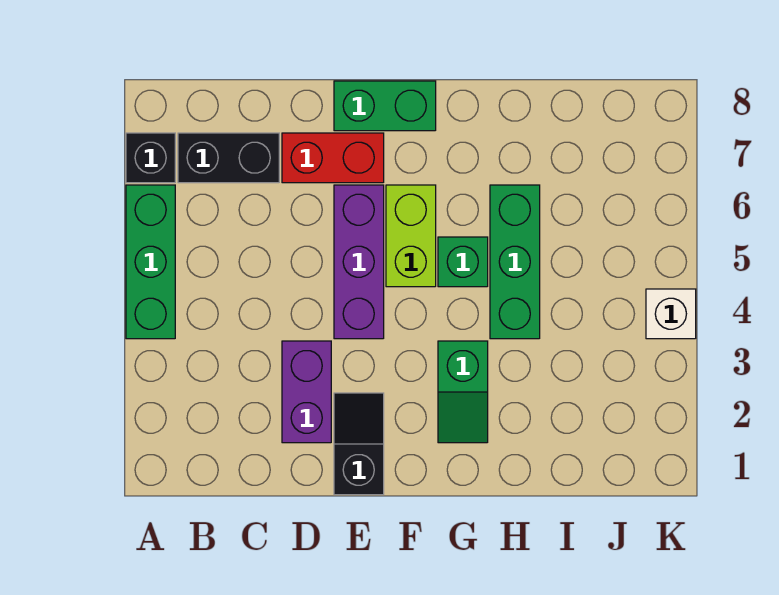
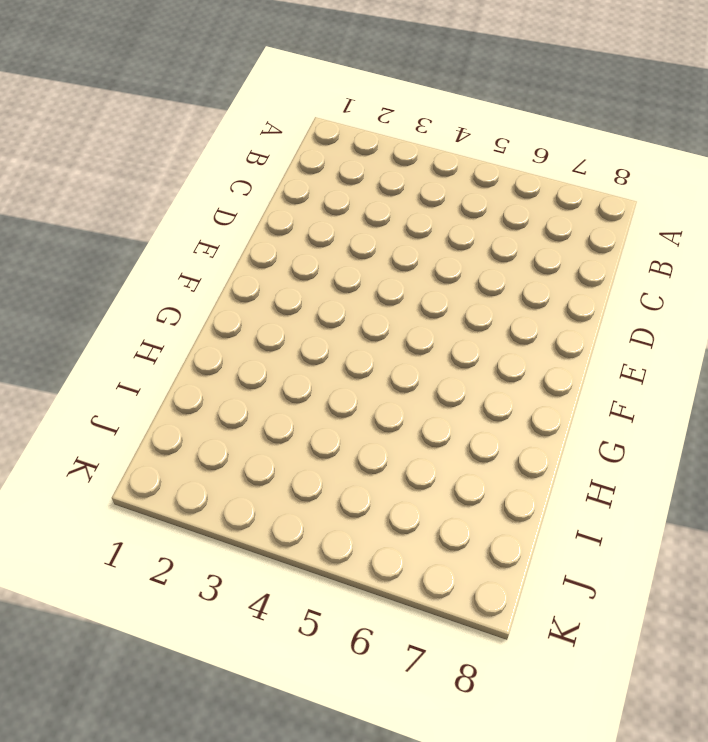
none -> green 1x3 brick [126,185,175,339]
none -> black 1x1 brick [126,133,175,183]
none -> black 1x2 brick [178,133,279,183]

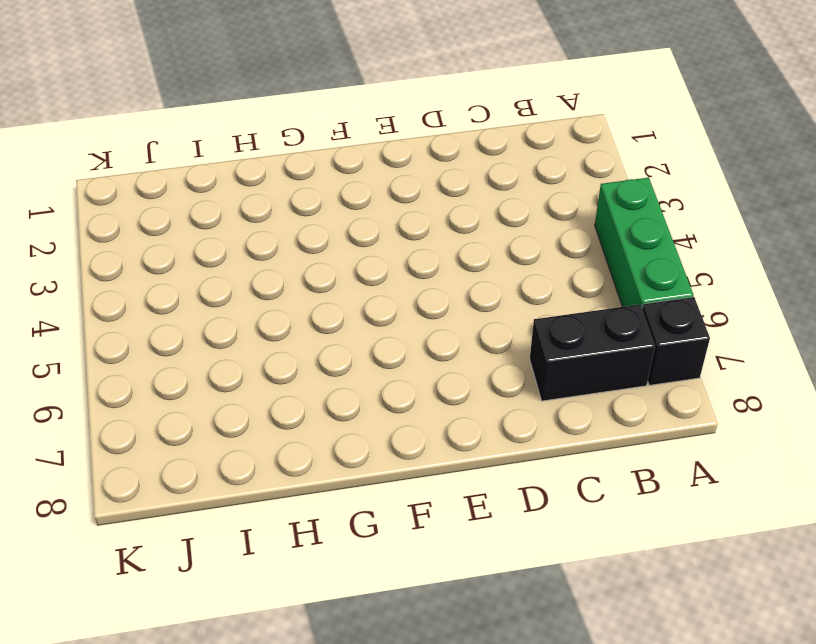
none -> purple 1x2 brick [282,341,331,443]
none -> red 1x2 brick [282,133,384,183]
none -> black 1x2 slope [334,393,384,495]

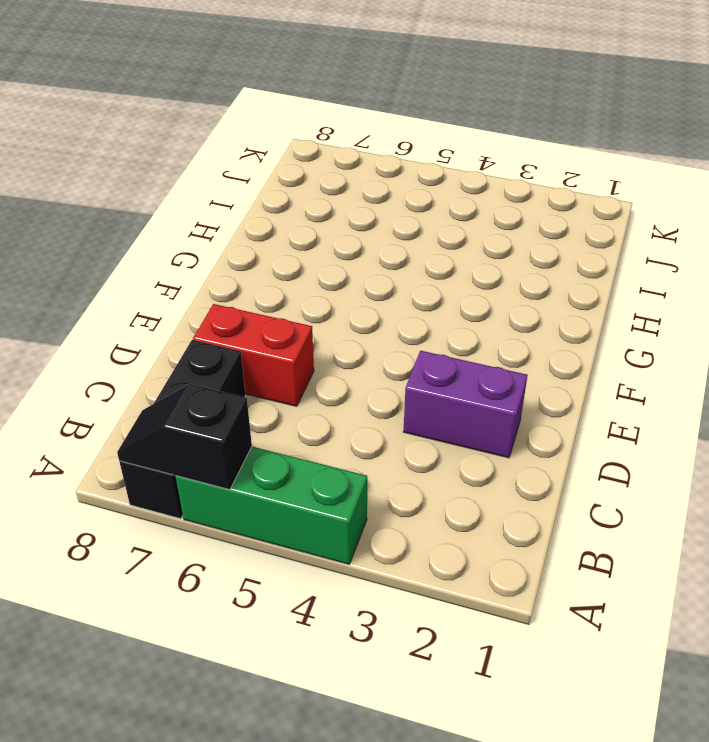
black 1x2 slope [117,384,252,490] -> black 1x2 slope moved to [334,393,384,495]
red 1x2 brick [193,304,314,406] -> red 1x2 brick turned to [282,133,384,183]
none -> purple 1x3 brick [334,185,384,339]
none -> green 1x2 brick [334,81,436,131]
none -> lime 1x2 brick [386,185,436,287]

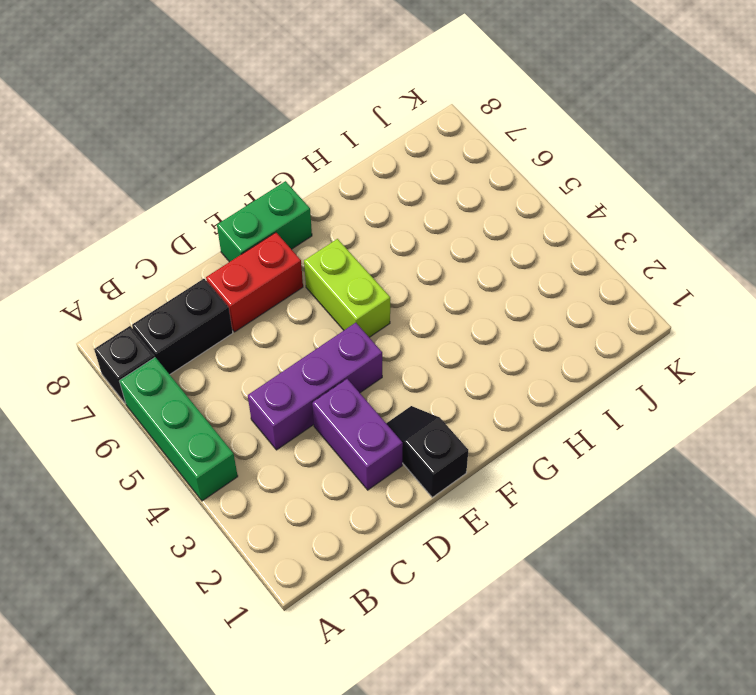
purple 1x3 brick [248,323,382,450] -> purple 1x3 brick turned to [334,185,384,339]
none -> green 1x2 slope [438,341,488,443]
none -> green 1x1 brick [438,237,488,287]
none -> green 1x3 brick [490,185,540,339]

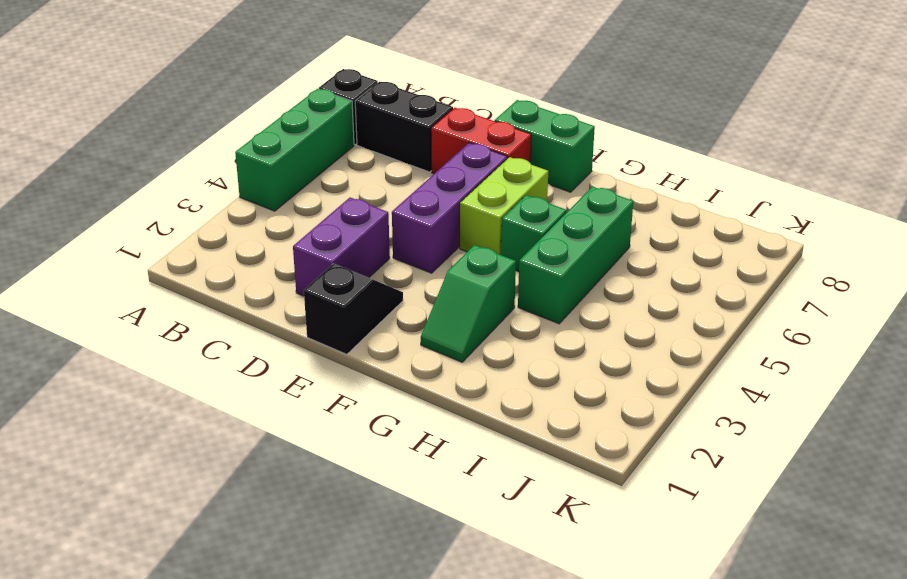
none -> white 1x1 brick [646,289,696,339]

